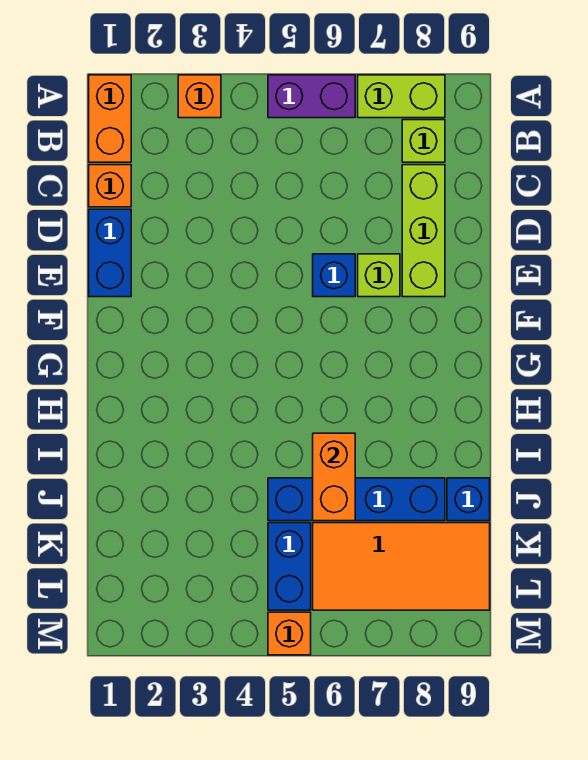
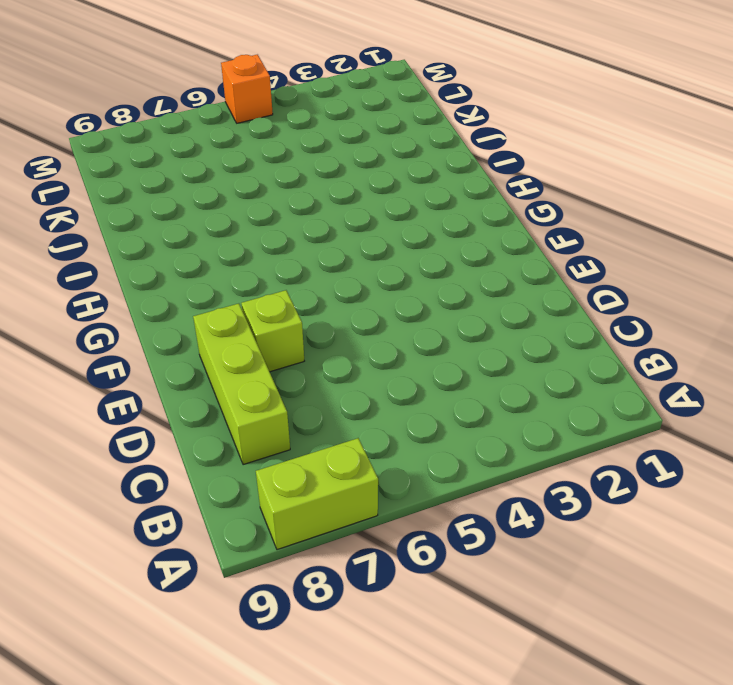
none -> orange 1x2 brick [89,75,131,162]
none -> orange 1x1 brick [178,75,221,118]
none -> purple 1x2 brick [268,75,355,118]

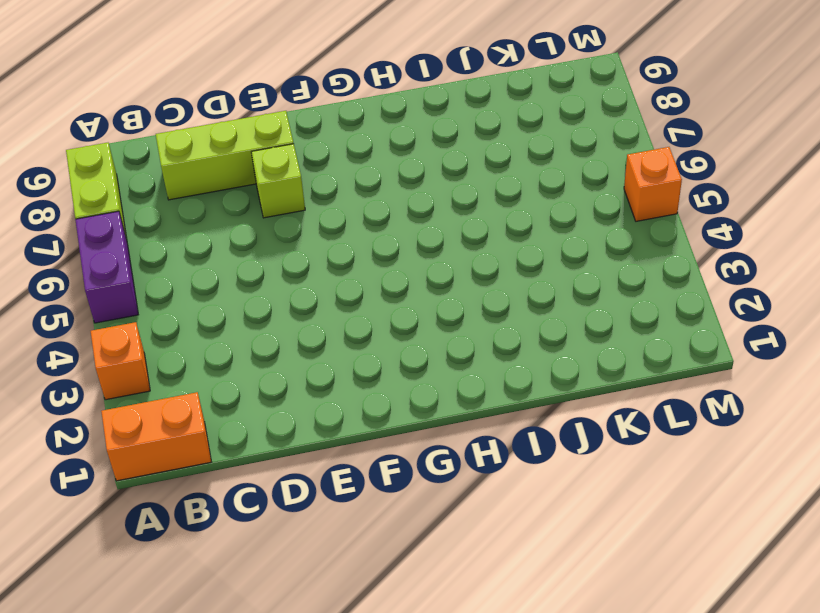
none -> lime 1x1 brick [402,120,445,162]
none -> orange 1x1 brick [89,165,131,207]
none -> blue 1x2 brick [89,209,131,297]

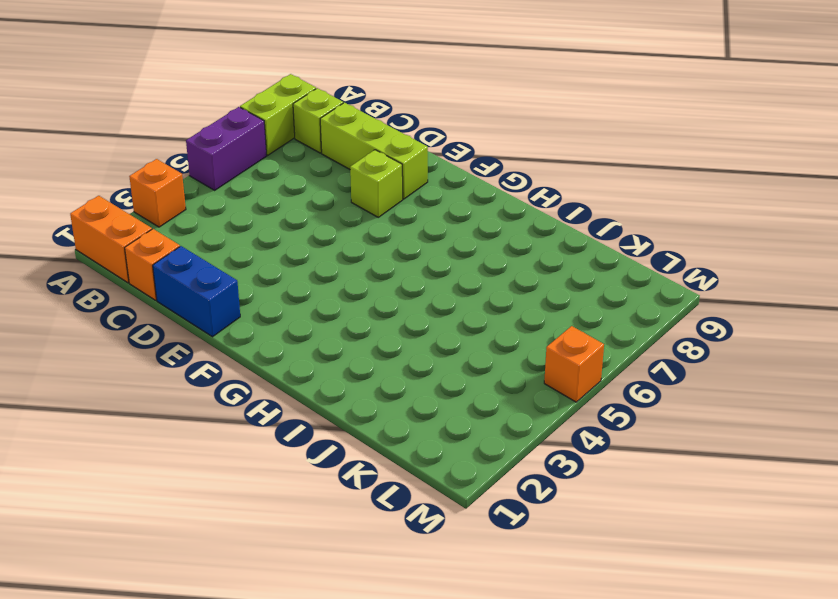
none -> blue 1x1 brick [313,254,355,297]
none -> blue 1x4 brick [268,478,445,521]
none -> blue 1x1 brick [447,478,490,521]

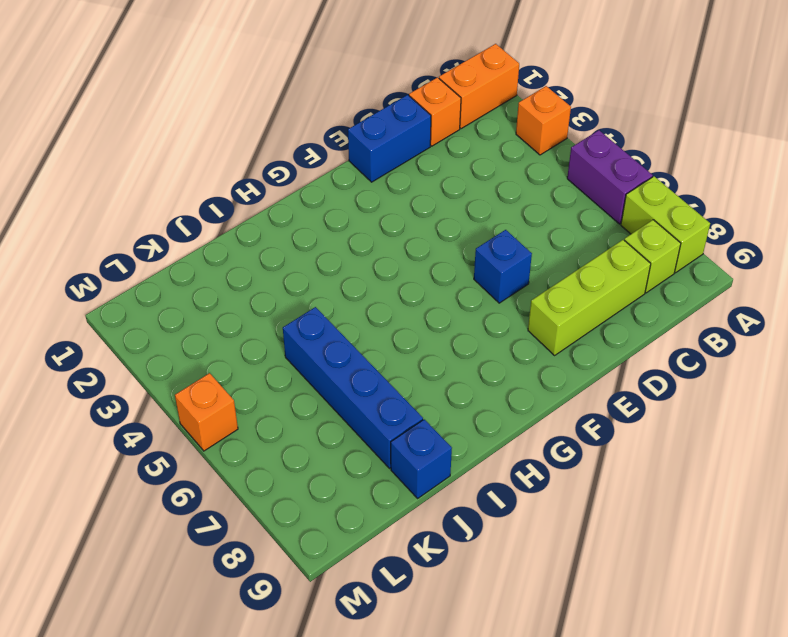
none -> lime 1x1 brick [358,254,400,297]
none -> blue 1x2 brick [268,523,311,610]
none -> orange 2x4 tile [313,523,490,610]

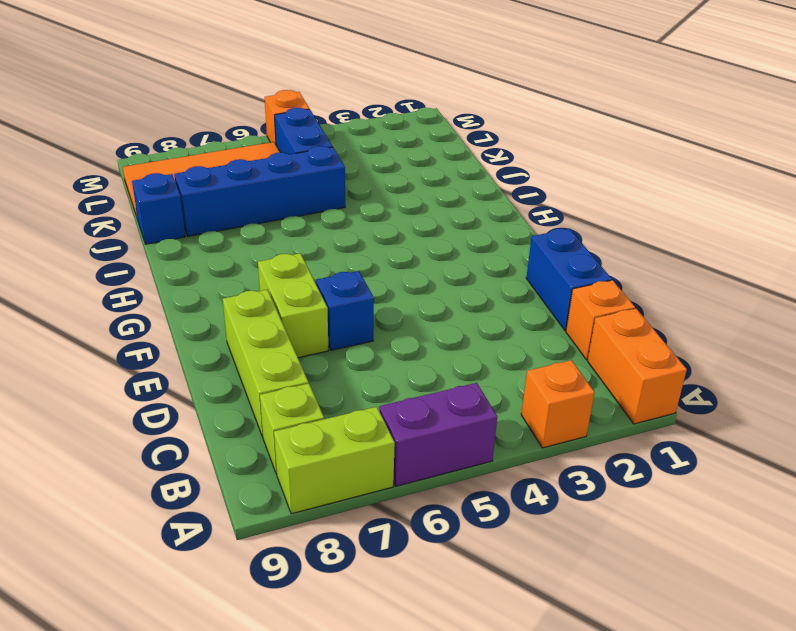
lime 1x2 brick [258,253,328,358] -> lime 1x1 brick [358,254,400,297]
none -> orange 1x2 brick [313,433,355,521]

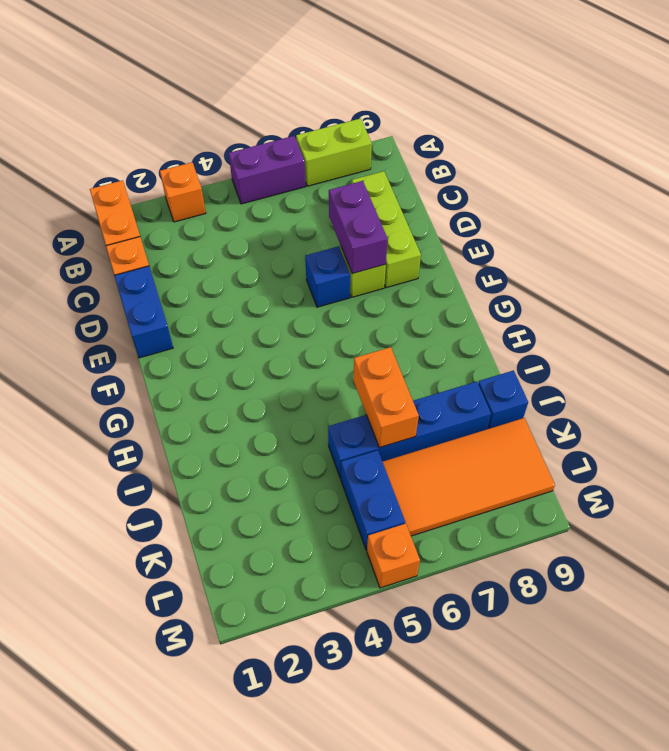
purple 1x2 brick [329,181,388,274] -> none
none -> lime 1x1 brick [402,120,445,162]

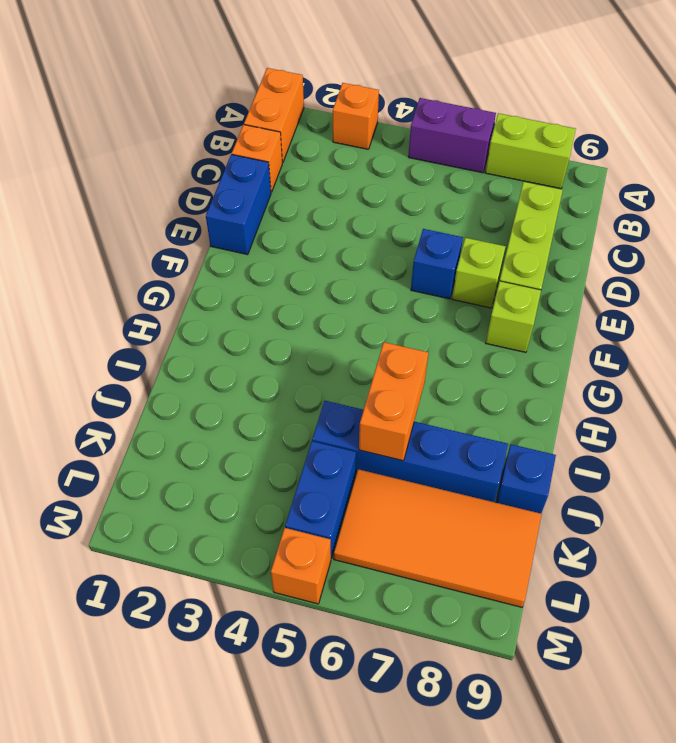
lime 1x1 brick [486,281,541,352] -> lime 1x1 brick moved to [402,120,445,162]

